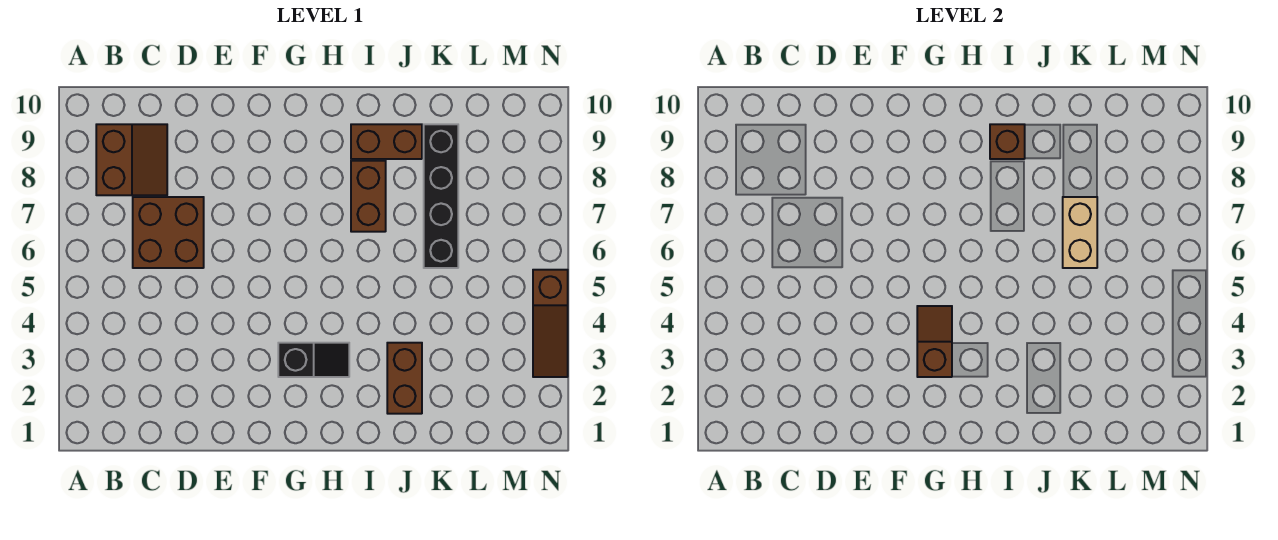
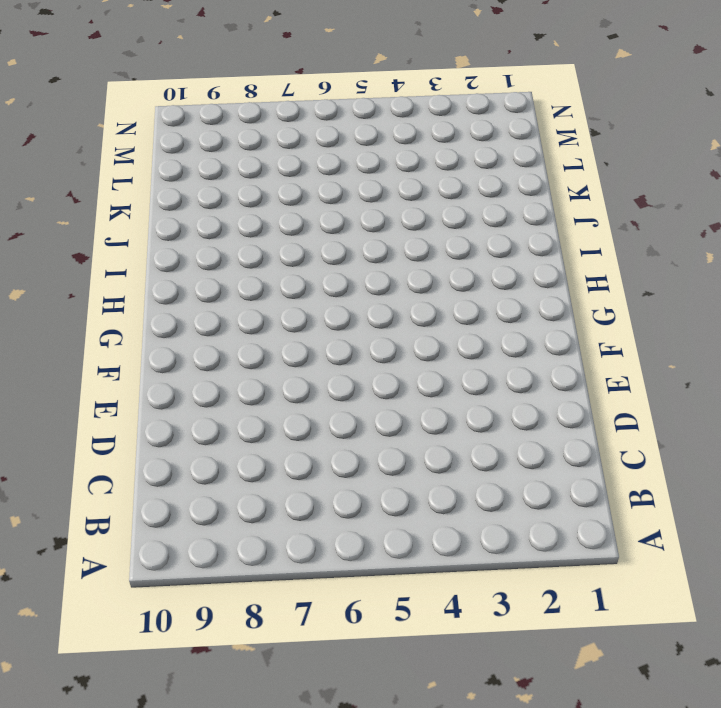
none -> brown 2x2 slope [96,124,167,195]
none -> brown 2x2 brick [133,197,204,268]

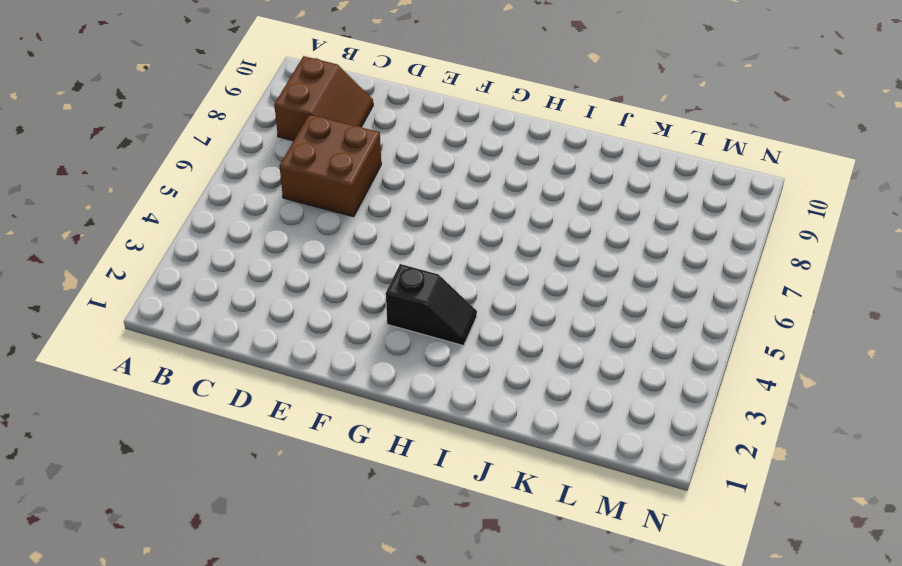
none -> brown 1x2 brick [351,161,386,232]
none -> brown 1x2 brick [351,124,422,159]

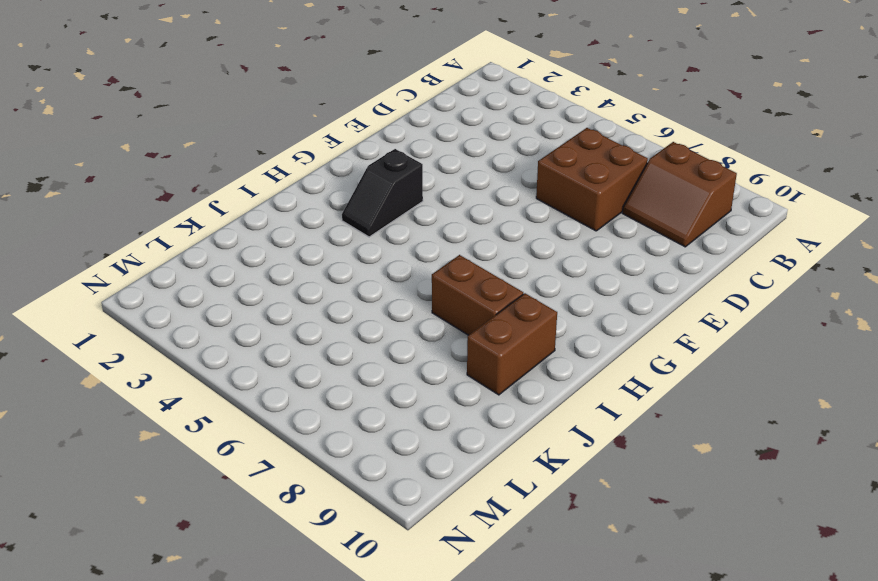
none -> brown 1x2 brick [387,343,422,414]
none -> black 1x4 brick [424,124,458,268]

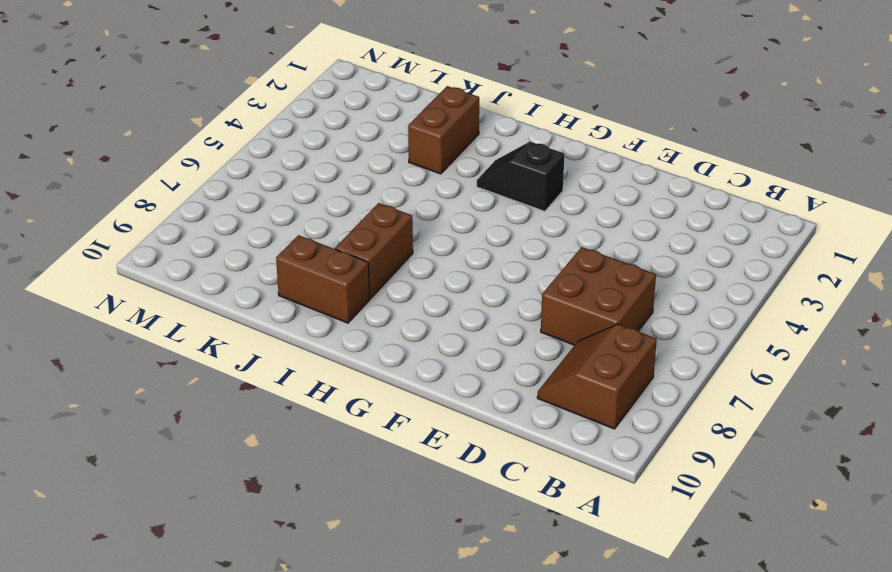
none -> black 1x4 brick [424,124,458,268]
none -> brown 1x3 slope [533,270,568,377]

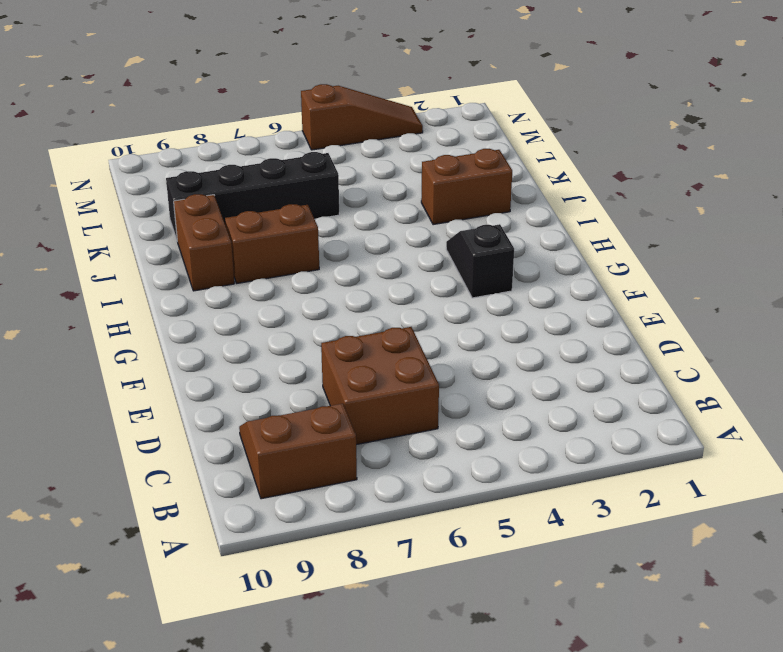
none -> brown 1x2 slope [917,306,952,377]
none -> brown 1x1 brick [990,124,1025,159]

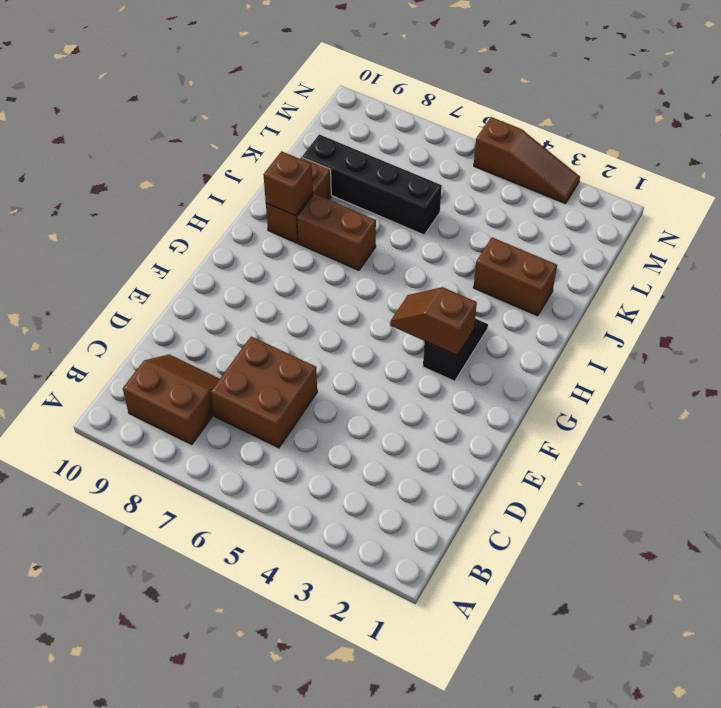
none -> tan 1x2 brick [1063,197,1097,268]

